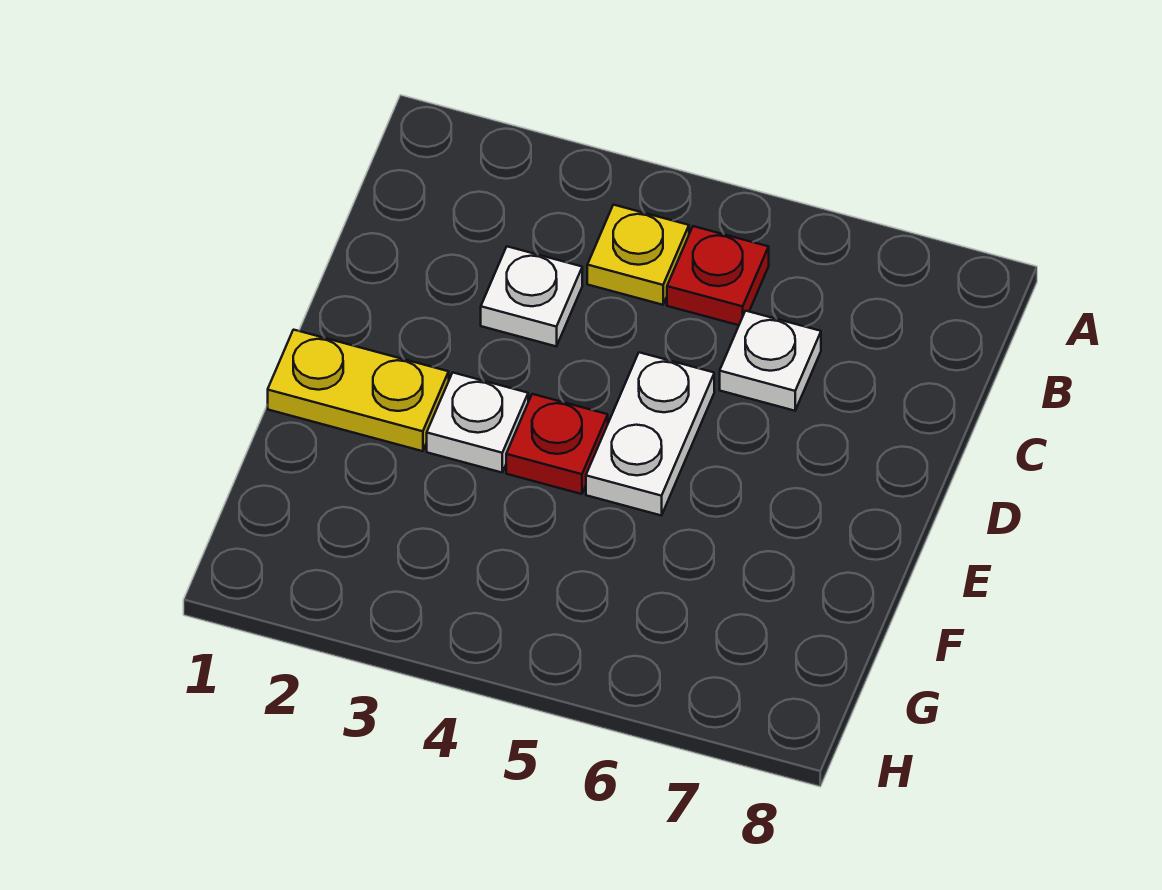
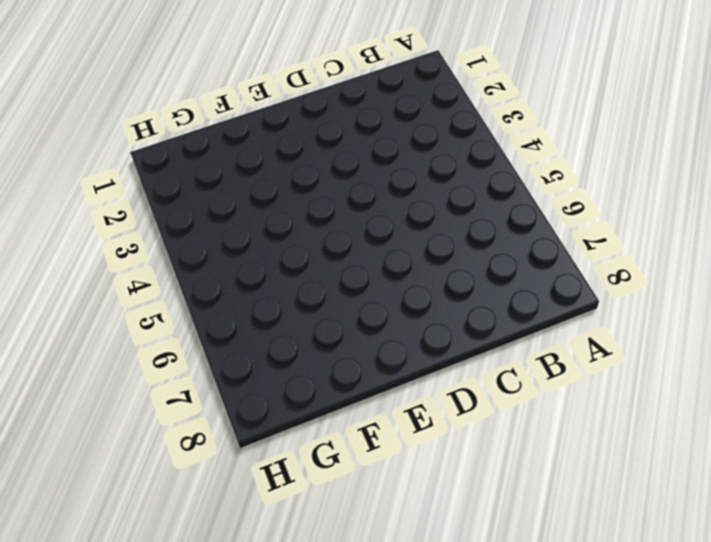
none -> yellow 1x1 plate [587,205,689,305]
none -> red 1x1 plate [667,226,769,325]

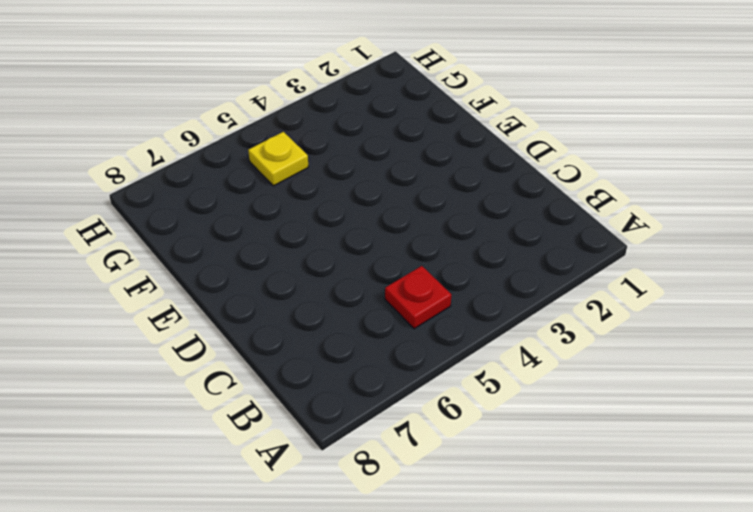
yellow 1x1 plate [248,132,308,186] -> yellow 1x1 plate moved to [587,205,689,305]
none -> white 1x1 plate [481,246,582,346]
none -> white 1x1 plate [720,311,821,411]

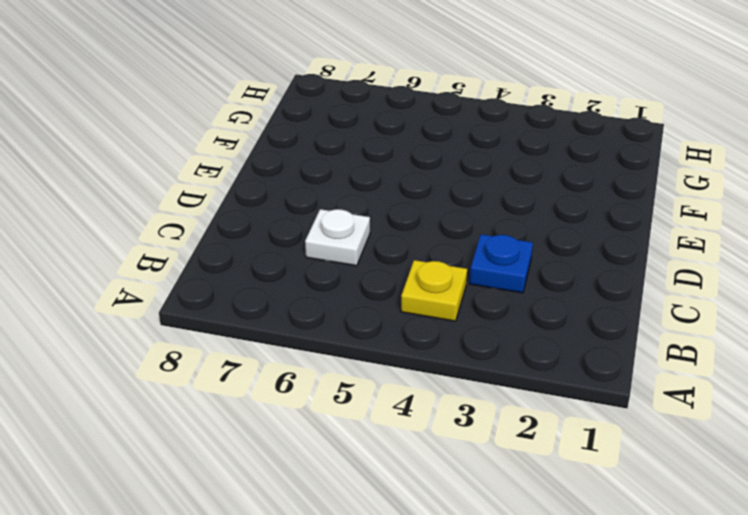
blue 1x1 plate [470,234,533,293] -> white 1x1 plate [481,246,582,346]
none -> red 1x1 plate [667,226,769,325]
none -> white 1x2 plate [586,352,714,516]

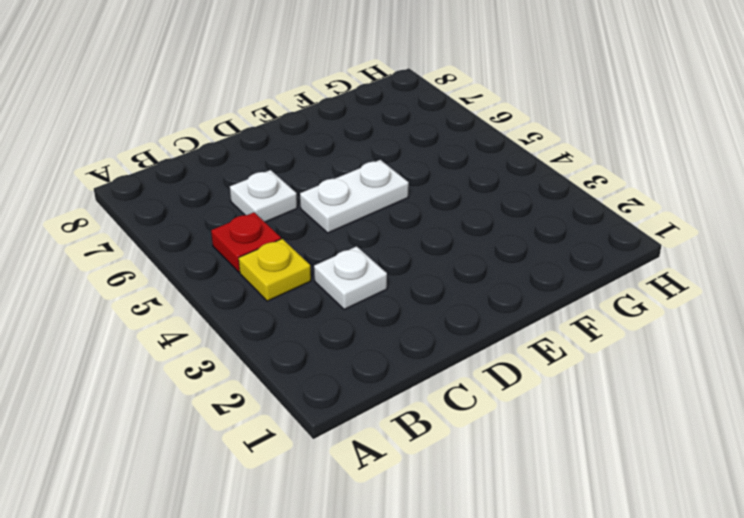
none -> yellow 1x2 plate [268,330,449,451]
none -> white 1x1 plate [427,373,528,473]

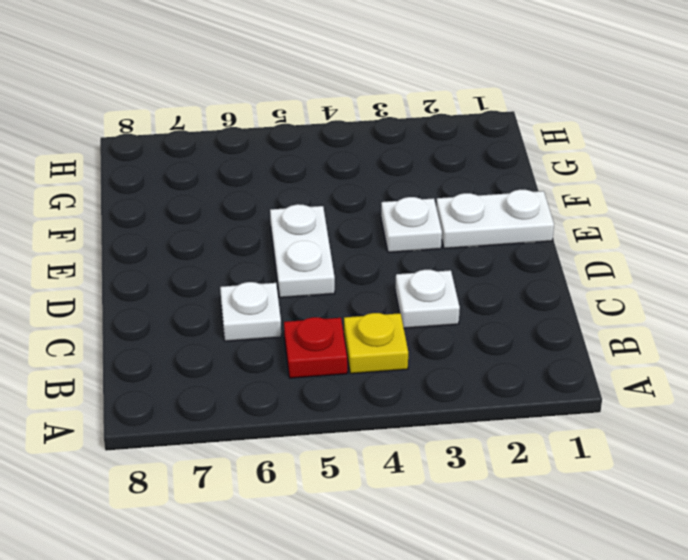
white 1x2 plate [436,189,554,249] -> yellow 1x2 plate [268,330,449,451]
none -> red 1x1 plate [506,394,608,494]

